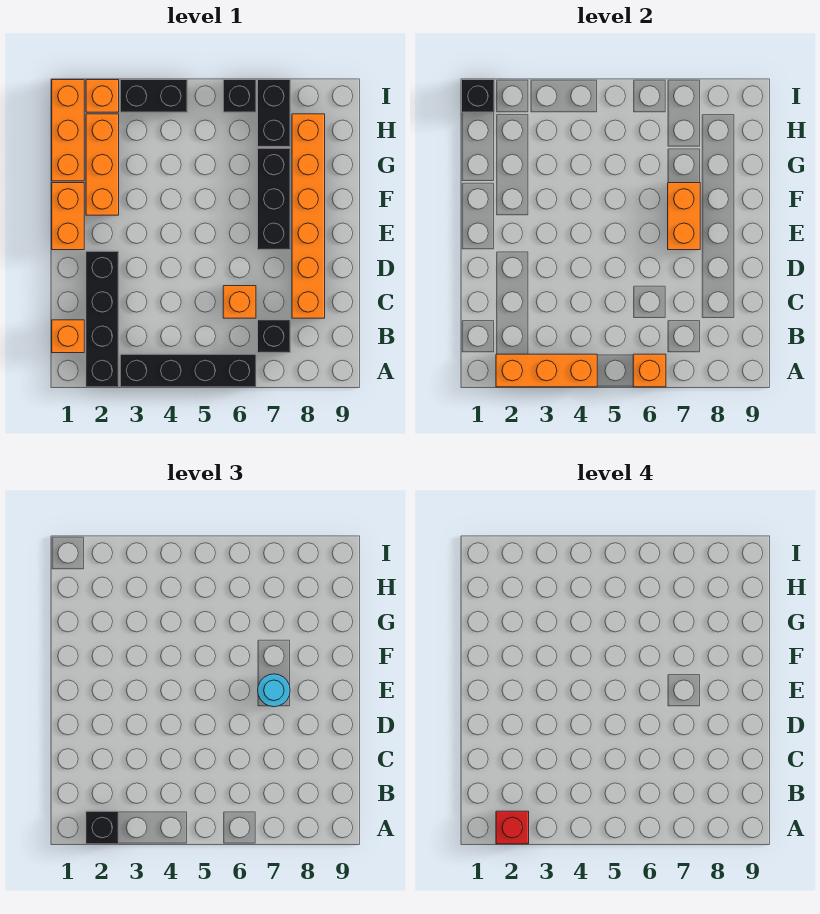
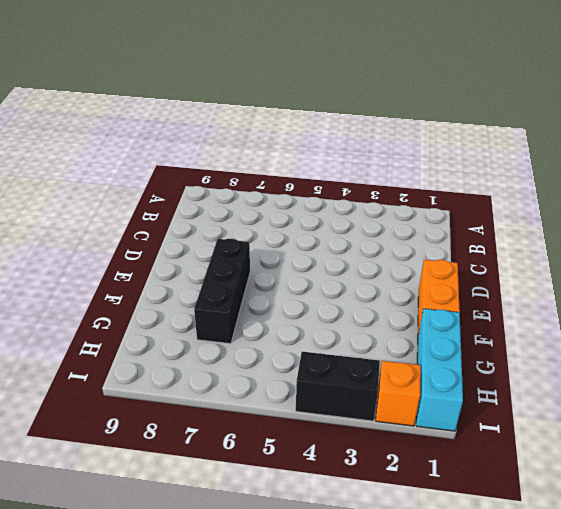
cyan 1x3 brick [416,309,463,431] -> orange 1x3 brick [52,80,84,181]
none -> black 1x4 brick [86,251,119,387]
none -> black 1x4 brick [120,354,256,387]
none -> orange 1x1 brick [52,320,84,353]

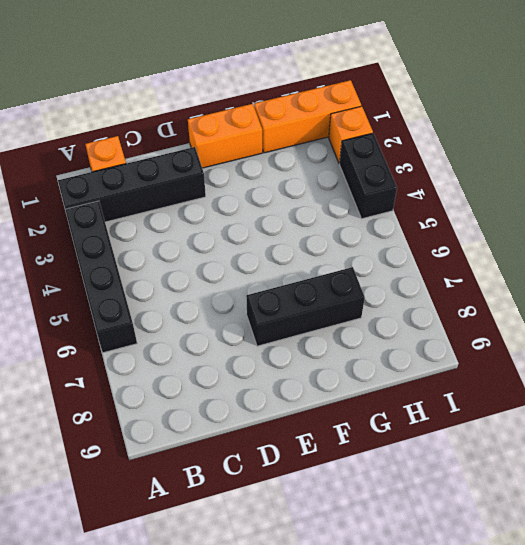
none -> black 1x1 brick [258,320,290,353]
none -> orange 1x1 brick [223,286,256,318]
none -> orange 1x6 brick [292,114,325,318]

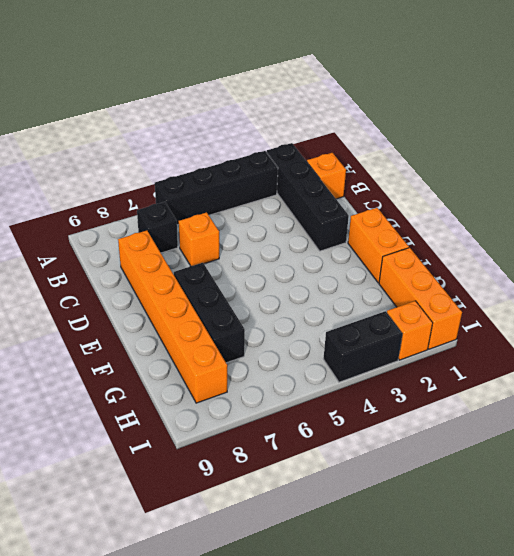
none -> orange 1x3 brick [86,114,119,215]
none -> black 1x2 brick [258,80,290,147]
none -> black 1x1 brick [223,80,256,112]

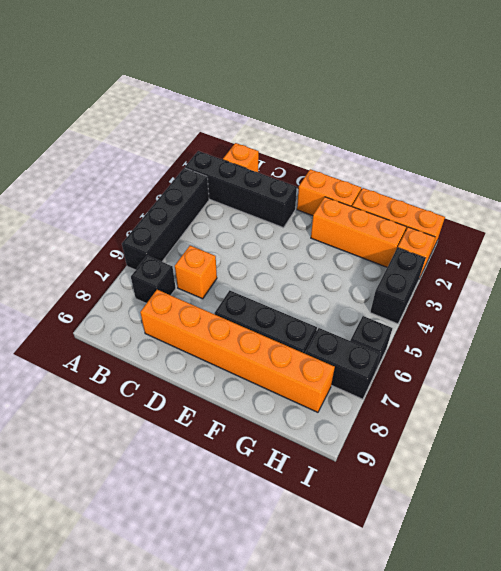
none -> orange 1x3 brick [496,354,597,387]
none -> orange 1x1 brick [633,354,666,387]
none -> orange 1x2 brick [668,183,700,250]

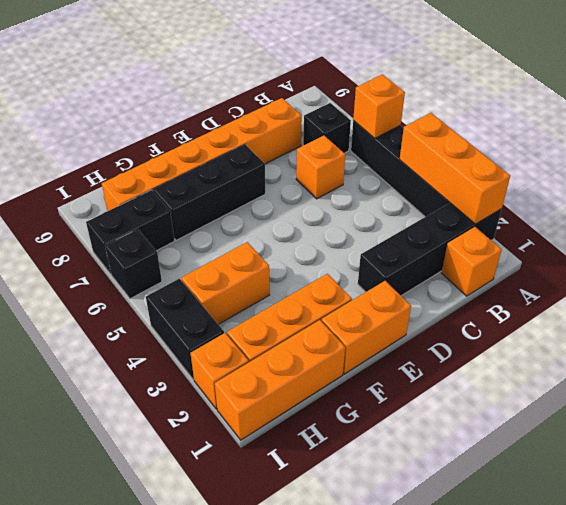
orange 1x2 brick [181,242,270,324] -> orange 1x2 brick moved to [668,183,700,250]
none -> black 1x1 brick [462,80,494,112]
none -> black 1x1 brick [86,811,119,844]
none -> cyan 1x1 round brick [258,674,290,707]

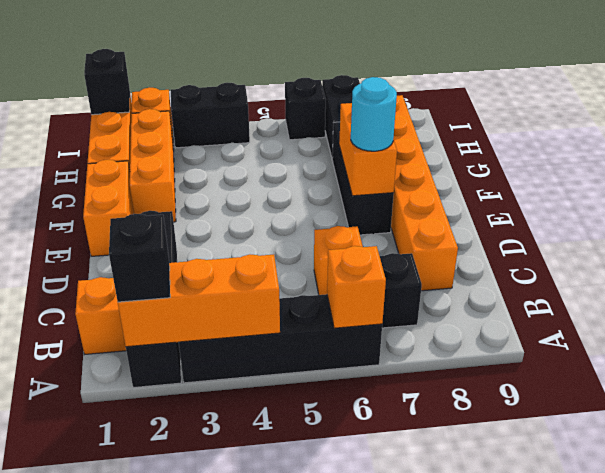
none -> red 1x1 brick [496,811,529,844]

